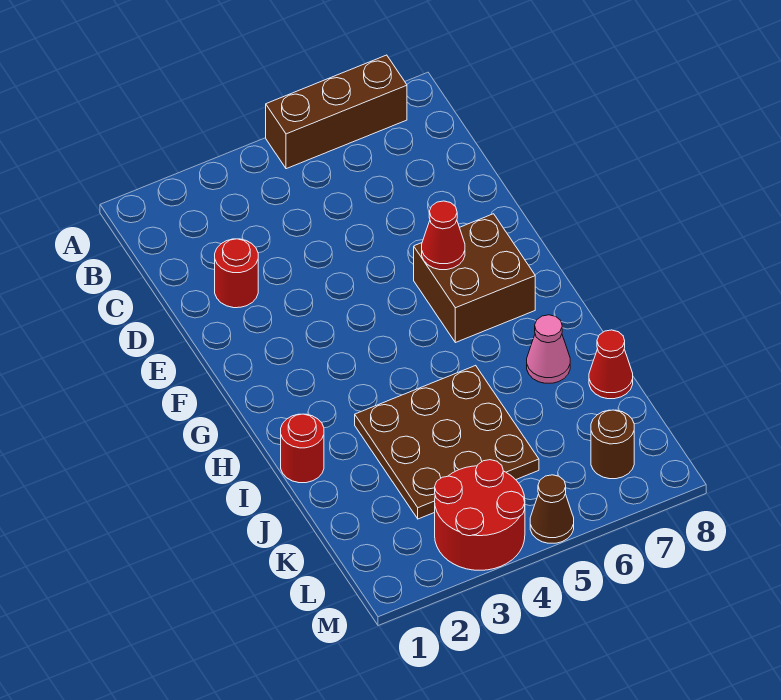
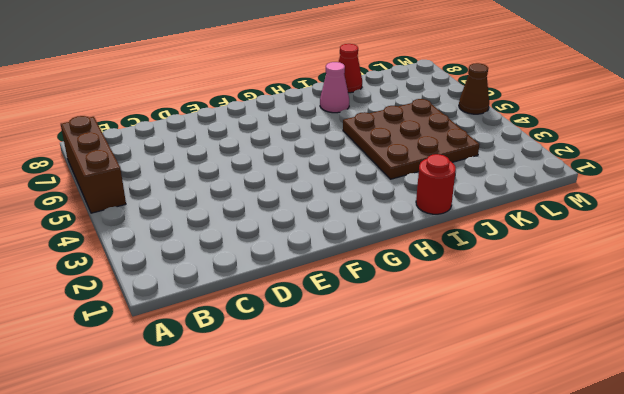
none -> red 1x1 round brick [215,239,258,308]
none -> brown 2x2 brick [414,214,535,343]

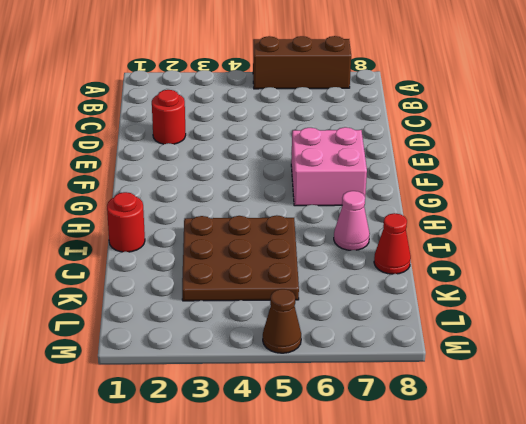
pink 2x2 brick [291,127,367,206] -> brown 2x2 brick [414,214,535,343]
none -> red 2x2 round brick [435,460,525,570]
none -> brown 1x1 round brick [591,410,634,479]

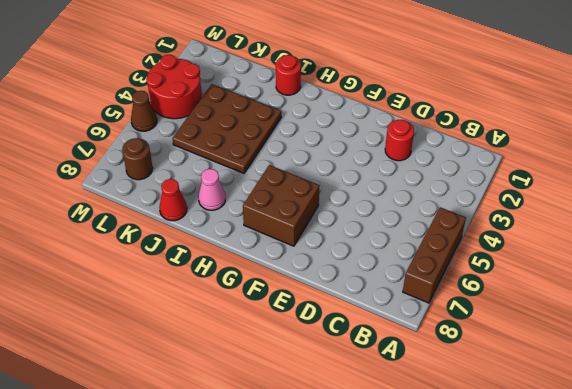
none -> red 1x1 cone [422,201,465,270]

